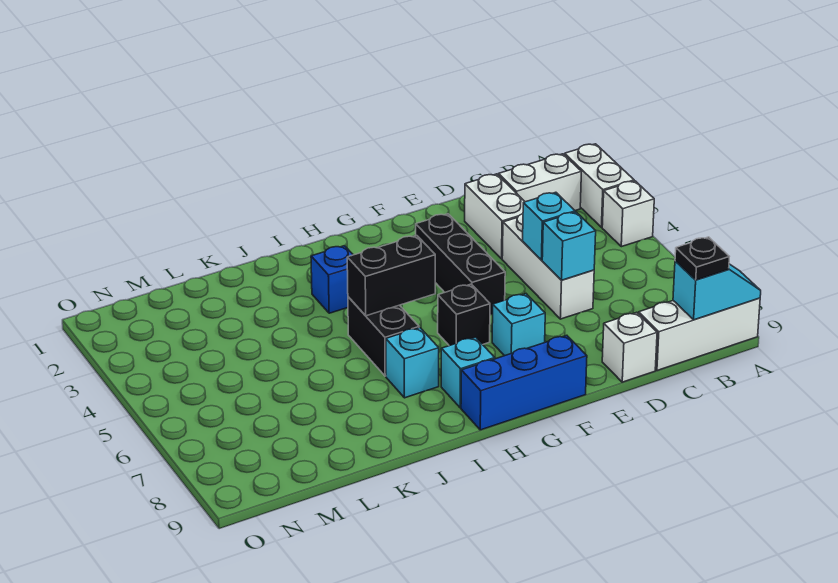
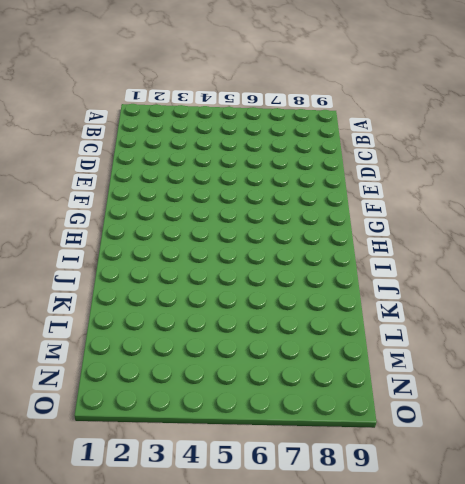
none -> white 1x2 brick [565,144,634,227]
none -> white 1x1 brick [602,181,654,247]
none -> white 1x3 brick [638,298,760,371]

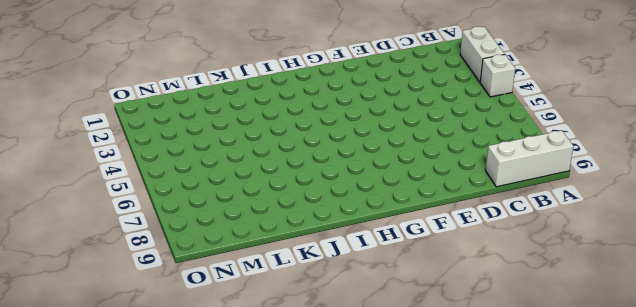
none -> white 1x2 brick [498,154,581,211]
none -> white 1x2 brick [465,174,525,259]
none -> white 1x3 brick [502,214,594,319]

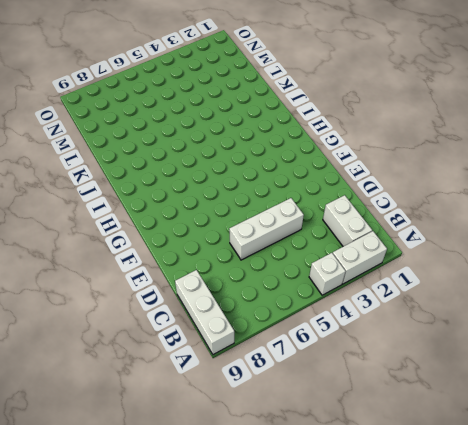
none -> white 1x2 brick [465,174,525,259]
none -> white 1x1 brick [602,312,657,382]
none -> black 1x3 brick [416,214,505,315]

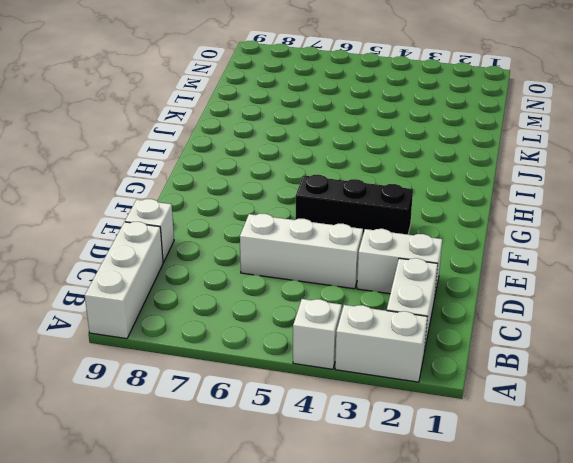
none -> cyan 1x1 brick [492,294,545,356]
none -> blue 1x3 brick [461,335,587,430]
none -> black 1x1 brick [438,284,490,346]

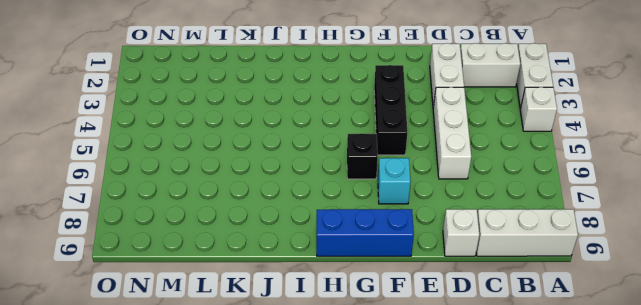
none -> cyan 1x1 brick [441,337,495,408]
none -> blue 1x1 brick [311,246,353,313]
none -> black 1x2 brick [348,297,419,376]

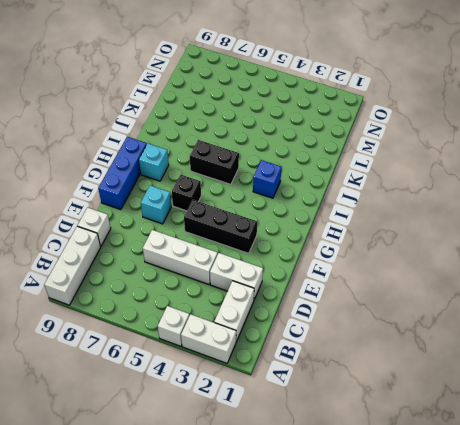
none -> cyan 1x1 brick [386,328,439,398]
none -> cyan 1x2 slope [673,261,761,320]
none -> cyan 1x1 brick [523,192,575,260]

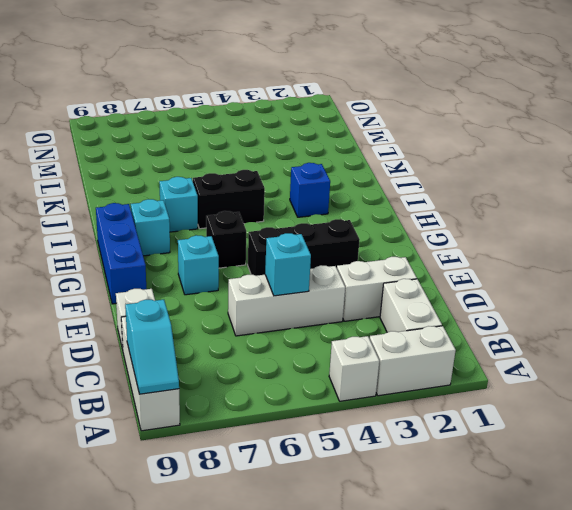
none -> cyan 1x1 brick [542,212,596,280]
none -> black 1x2 brick [347,236,435,316]
none -> black 1x1 plate [675,237,729,280]

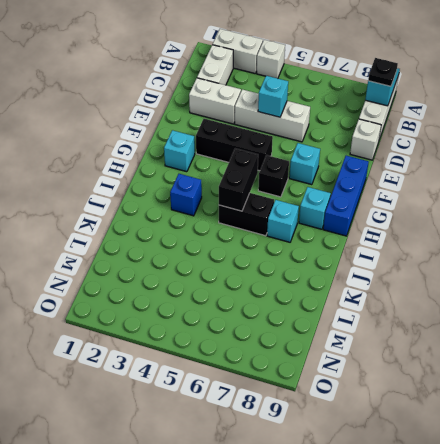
cyan 1x1 brick [164,130,195,172] -> cyan 1x1 brick moved to [542,212,596,280]

